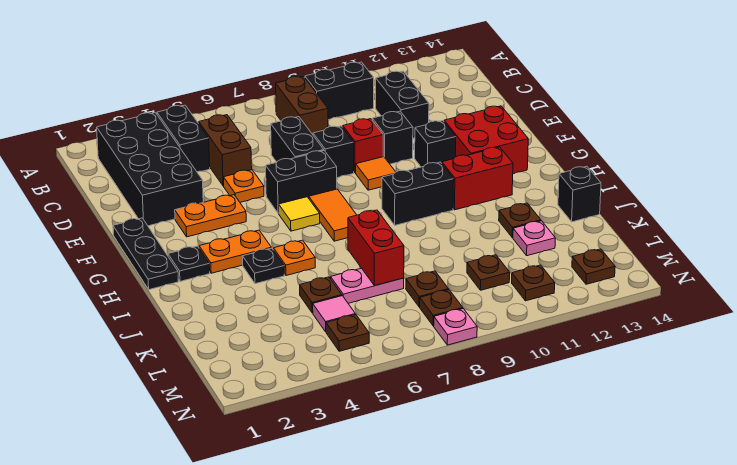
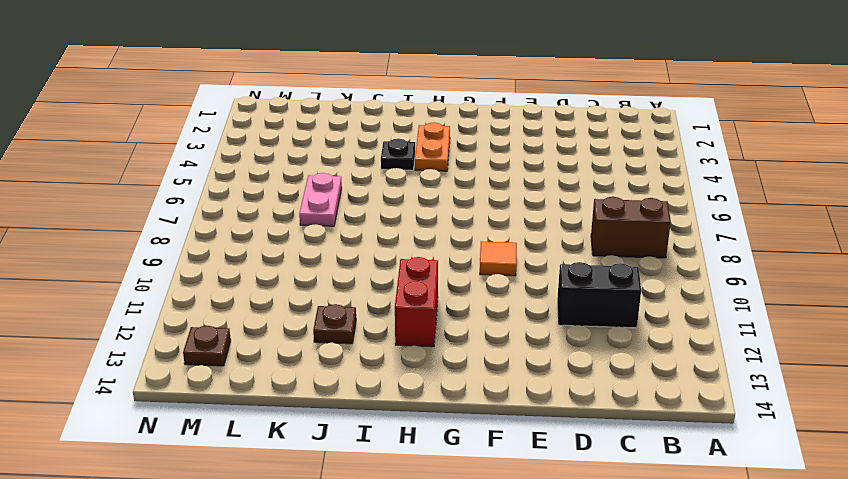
none -> black 2x4 brick [97,113,203,226]
none -> black 1x2 brick [157,105,210,172]
none -> black 1x2 brick [305,62,374,120]
none -> brown 1x2 brick [199,115,252,186]

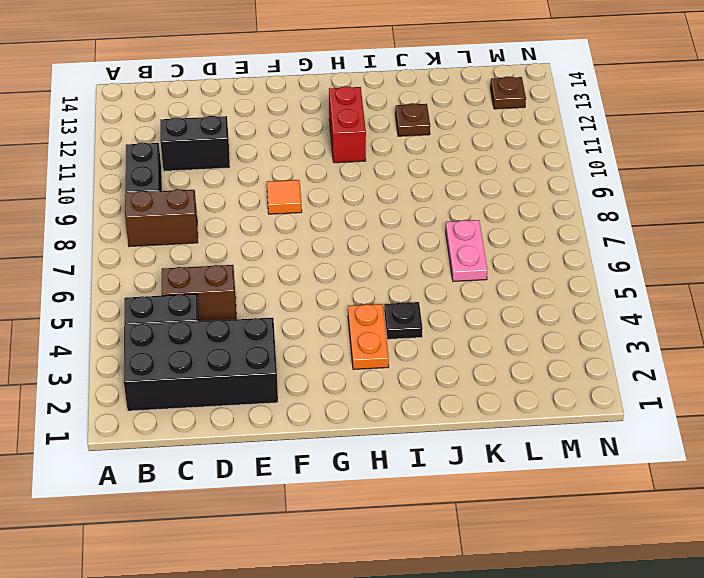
none -> black 1x2 brick [271,117,324,162]
none -> orange 1x1 plate [224,170,264,202]
none -> black 1x1 brick [313,126,354,178]
none -> red 1x1 brick [343,119,383,173]

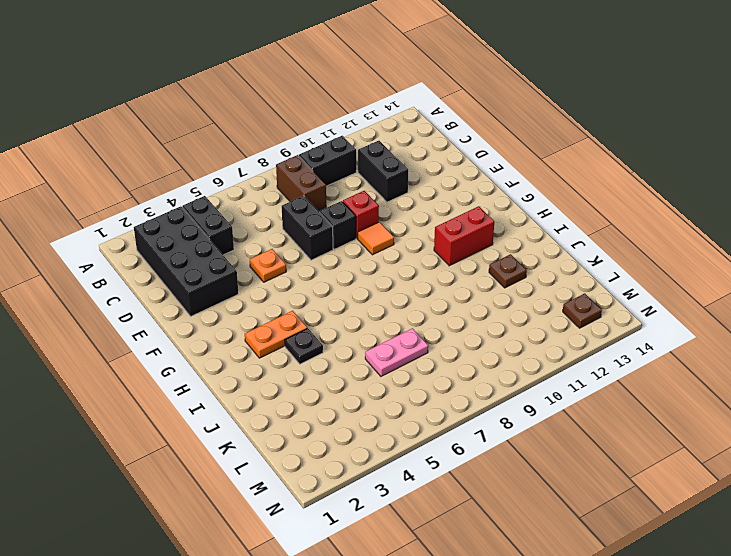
none -> brown 1x2 brick [199,115,252,186]
none -> black 1x1 brick [372,111,413,164]
none -> black 1x3 plate [113,218,179,290]
none -> orange 1x2 plate [175,195,246,237]

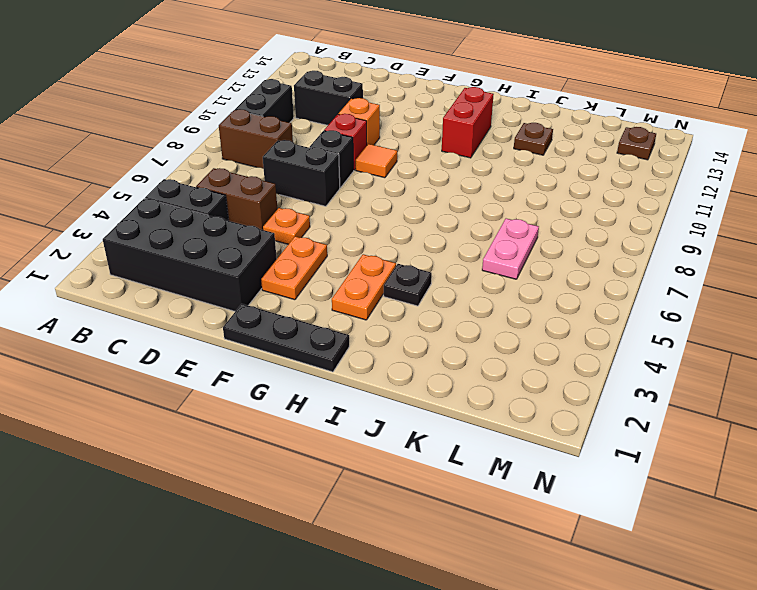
orange 1x1 brick [339,98,380,145] -> black 1x1 brick [372,111,413,164]
none -> black 1x2 brick [266,151,337,213]
none -> black 1x1 brick [415,121,456,167]
none -> red 2x2 brick [444,106,528,174]
none -> yellow 1x1 tile [279,197,320,231]

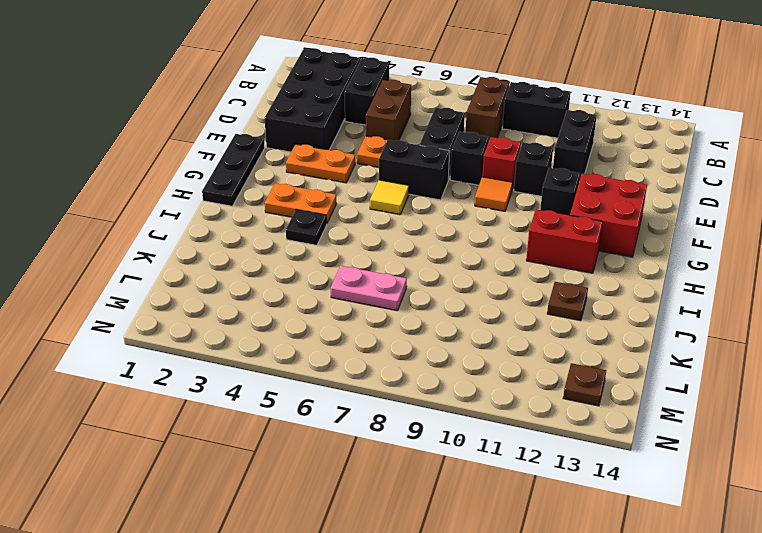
none -> orange 1x2 tile [309,189,356,241]
none -> black 1x1 plate [168,246,210,281]
none -> black 1x2 brick [382,162,454,225]
none -> orange 1x1 plate [274,240,315,276]

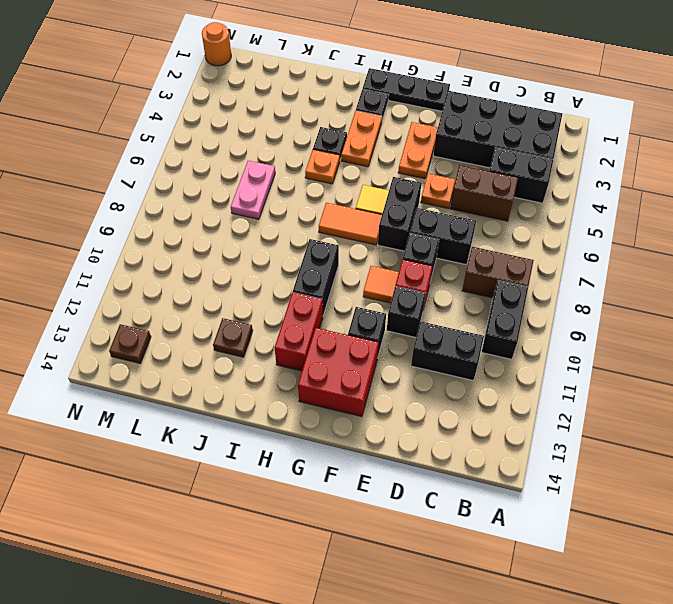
orange 1x1 round brick [202,22,231,66] -> none
none -> black 1x1 brick [558,166,601,222]
none -> brown 1x1 plate [300,277,342,313]
none -> pink 1x1 plate [513,221,555,256]
none -> pink 1x1 tile [313,296,355,332]

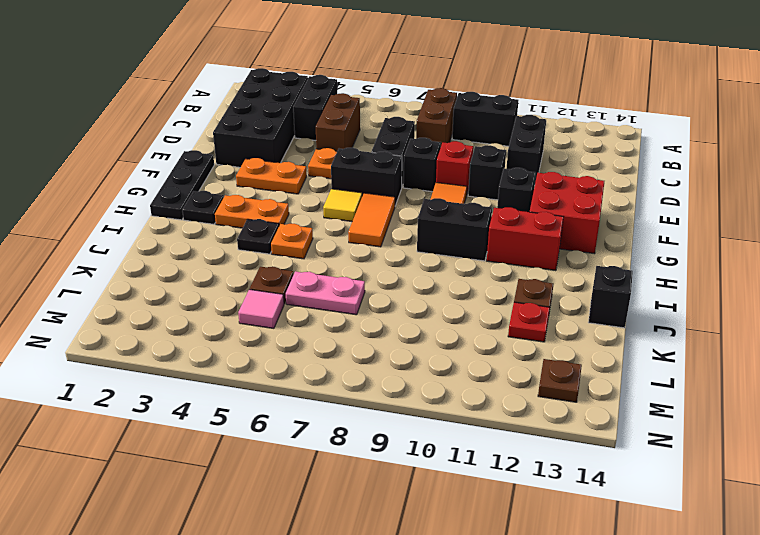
red 1x1 plate [508,302,550,342] -> pink 1x1 plate [513,221,555,256]
none -> brown 1x1 plate [406,271,449,307]
none -> brown 1x1 plate [467,255,510,290]
none -> brown 1x1 plate [326,315,369,351]
none -> brown 1x1 plate [420,290,463,326]

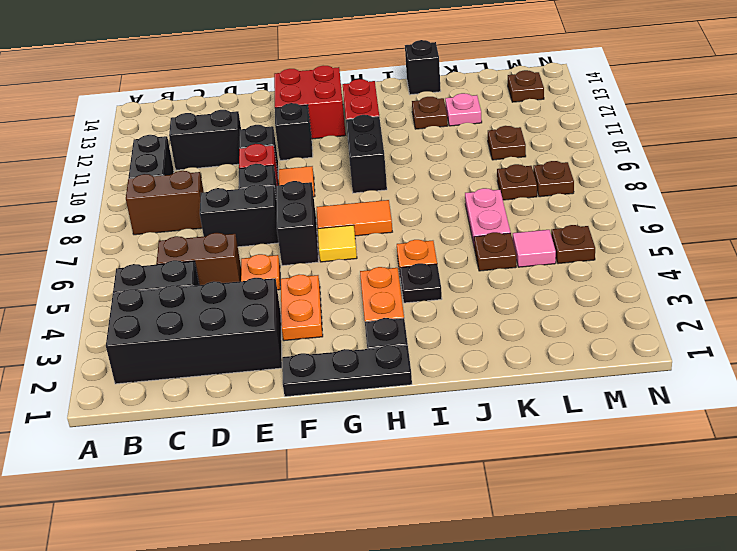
none -> brown 1x1 plate [512,265,555,301]
none -> pink 1x1 plate [434,309,477,345]
none -> red 1x2 brick [348,210,404,286]

